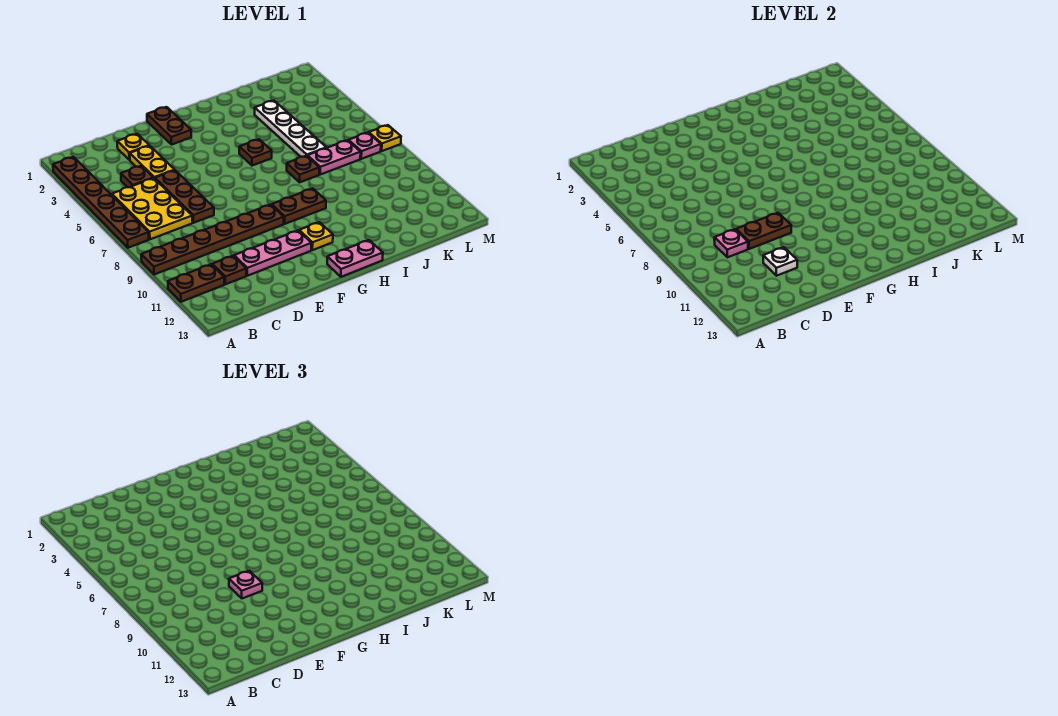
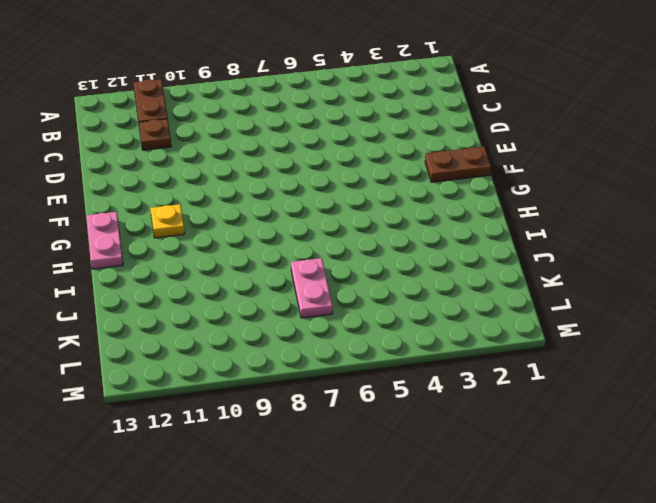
none -> brown 1x6 plate [53,157,149,248]
none -> brown 1x6 plate [141,205,284,275]
none -> yellow 2x3 plate [112,178,192,239]

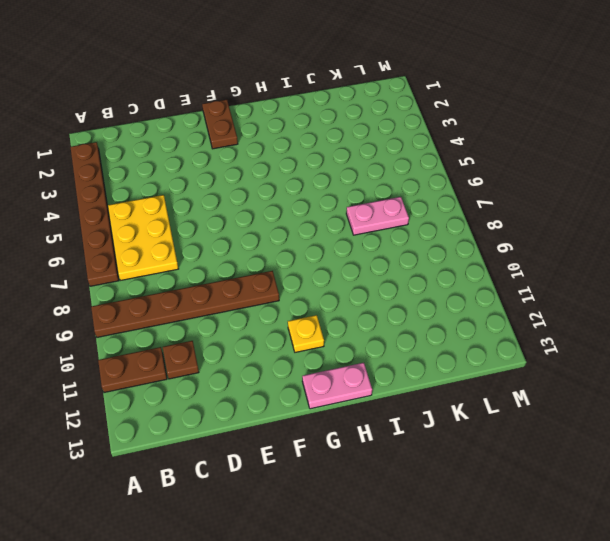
none -> brown 1x1 plate [121,166,153,187]
none -> yellow 1x1 plate [117,134,149,160]
none -> yellow 1x2 plate [130,146,174,179]

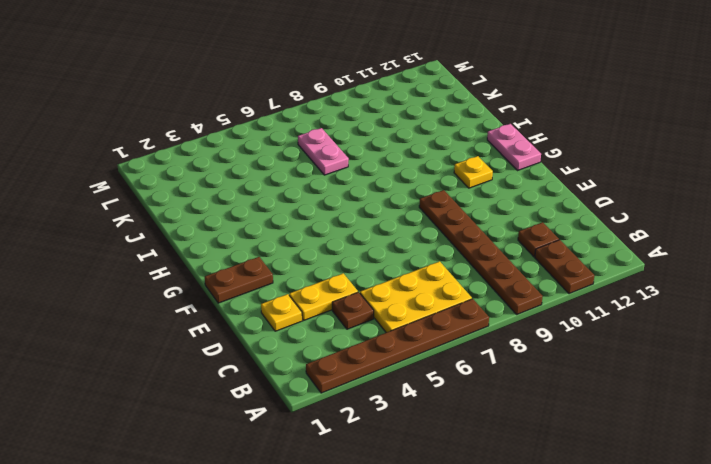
none -> brown 1x3 plate [155,170,214,223]
none -> pink 1x3 plate [234,231,312,276]
none -> brown 1x2 plate [272,188,326,224]

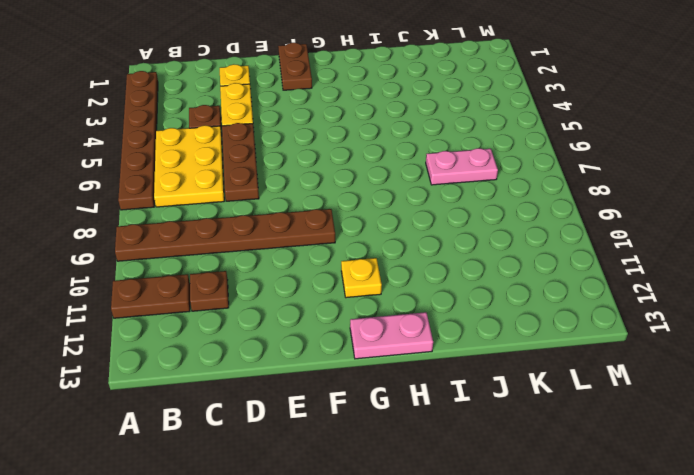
none -> pink 1x3 plate [234,231,312,276]
none -> brown 1x2 plate [272,188,326,224]
none -> brown 1x1 plate [239,139,272,166]

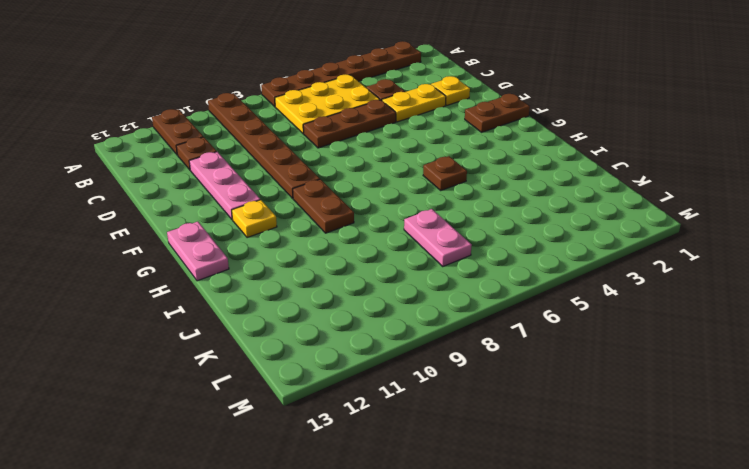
none -> brown 1x1 plate [287,156,319,182]
none -> white 1x4 plate [255,101,326,157]
none -> pink 1x1 plate [349,133,381,159]

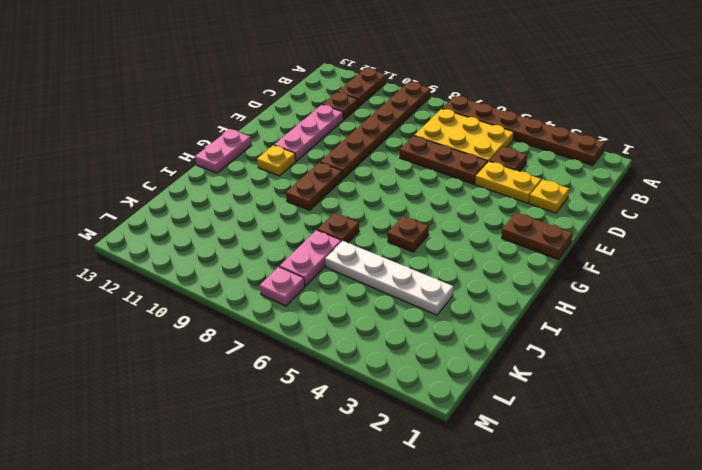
none -> yellow 1x1 plate [369,125,401,151]
none -> pink 1x1 plate [714,229,748,257]
none -> brown 1x2 plate [736,213,791,249]

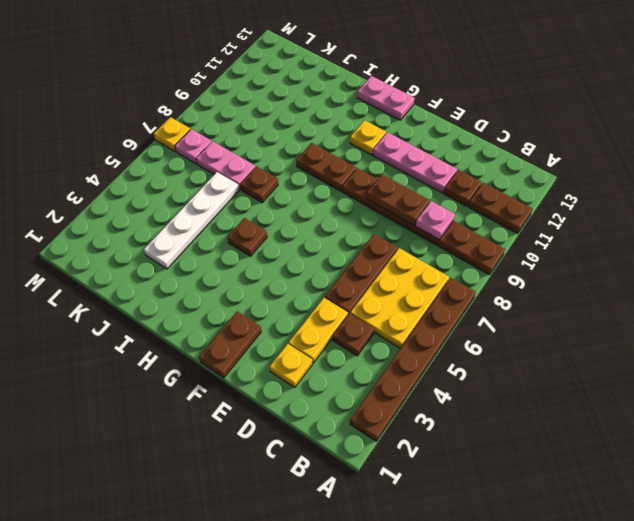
none -> white 1x1 plate [763,247,797,276]
none -> pink 1x1 plate [229,571,262,598]

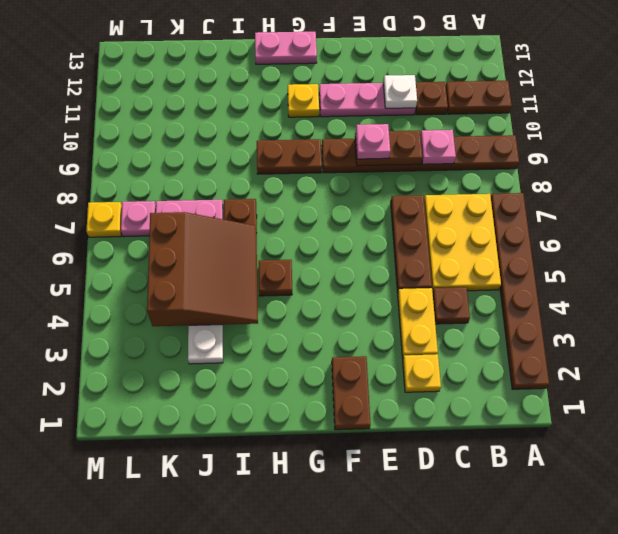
brown 3x3 slope [147,212,258,326] -> none

